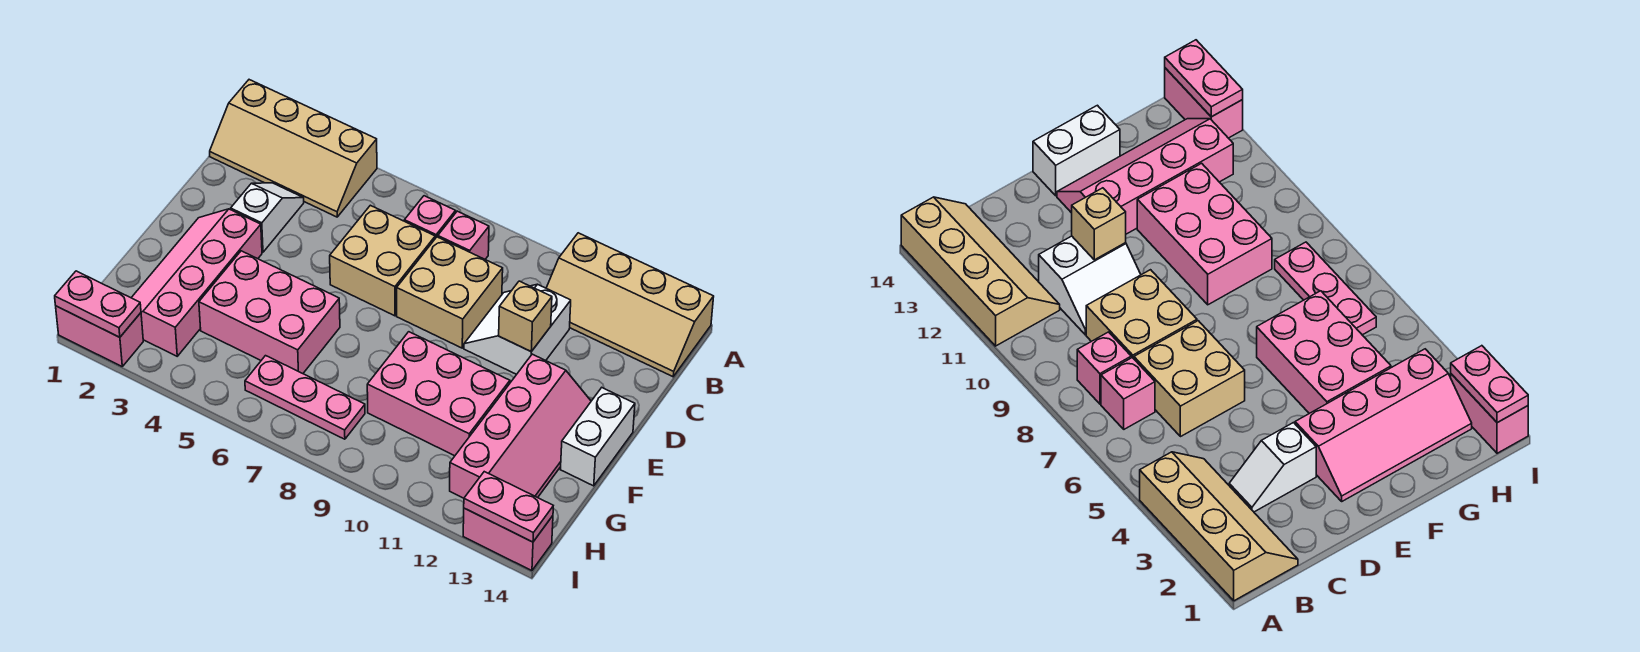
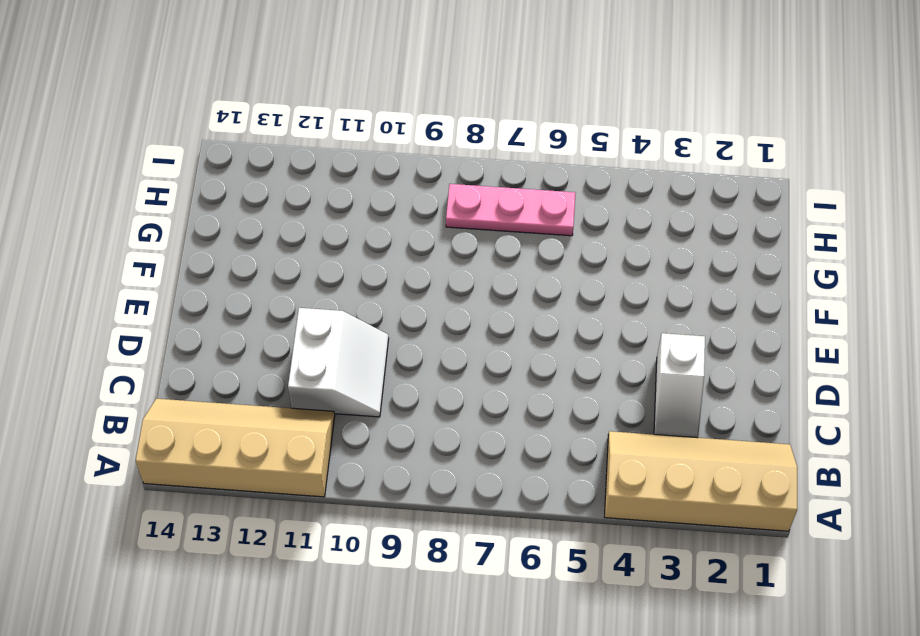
none -> pink 1x1 brick [404,196,456,238]
none -> pink 1x1 brick [438,211,489,259]
none -> tan 2x2 brick [330,205,435,316]

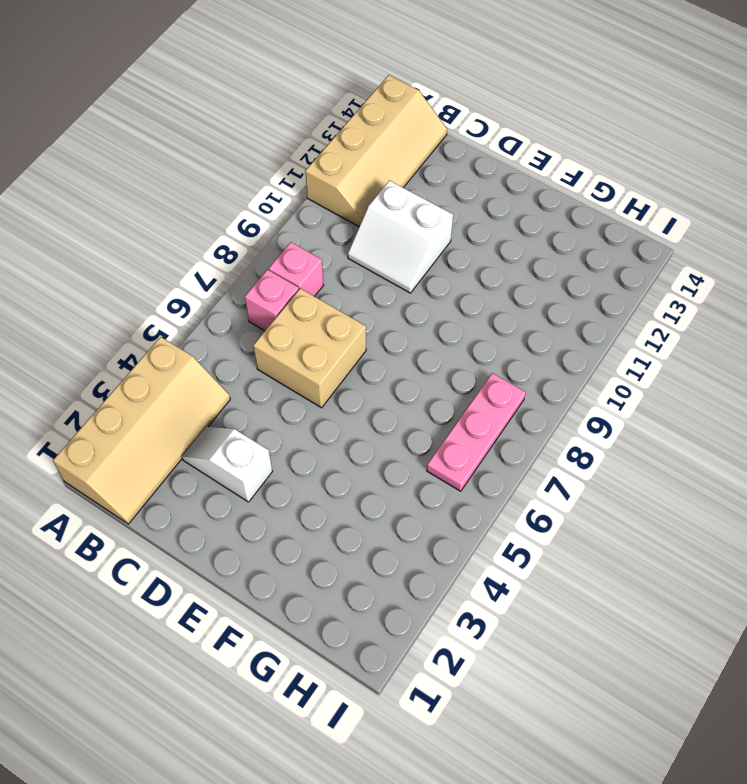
none -> tan 2x2 brick [397,237,503,348]
none -> pink 2x4 slope [131,209,262,356]
none -> pink 2x4 slope [450,354,591,498]

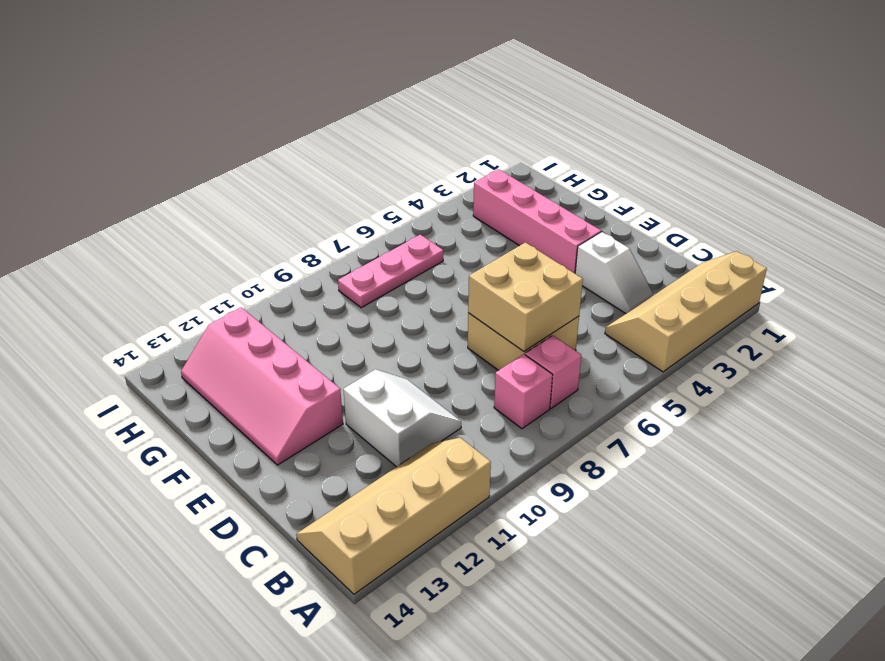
tan 2x2 brick [468,242,583,352] -> tan 2x2 brick moved to [397,237,503,348]
none -> white 1x2 brick [561,388,635,486]
none -> pink 2x3 brick [199,251,340,374]
none -> pink 2x3 brick [367,332,510,456]

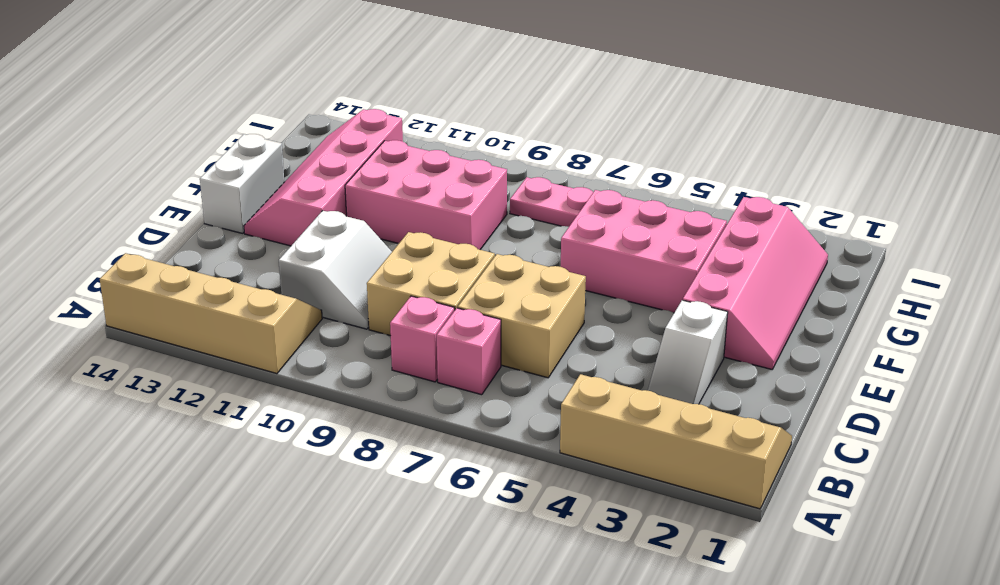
none -> pink 1x2 brick [56,306,143,366]
none -> pink 1x2 brick [463,508,553,571]
none -> tan 1x1 brick [499,281,552,352]

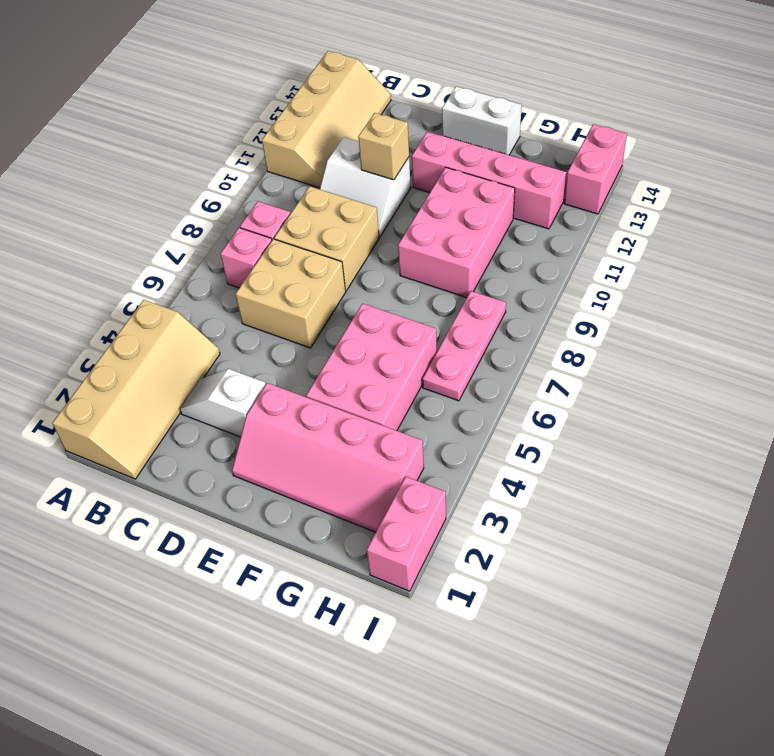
none -> pink 1x2 plate [55,271,141,337]
none -> pink 1x2 plate [464,472,553,542]

